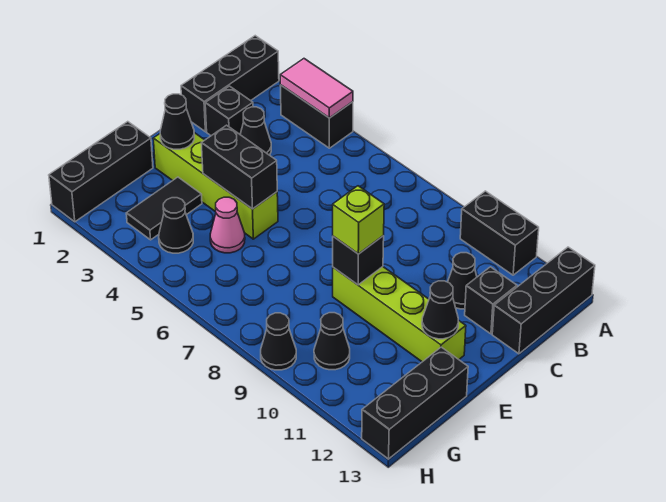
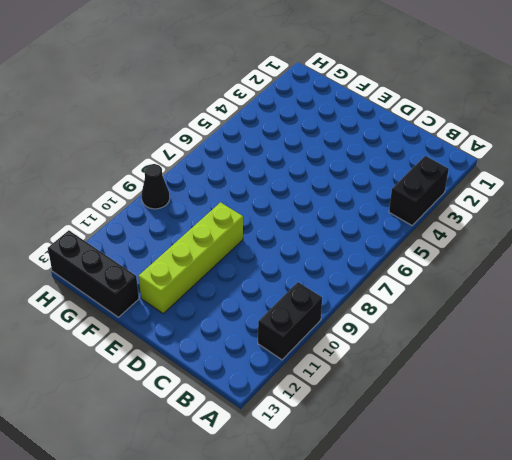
none -> black 1x3 brick [181,36,279,132]
none -> black 1x3 brick [492,247,595,354]
none -> black 1x1 brick [205,86,253,136]

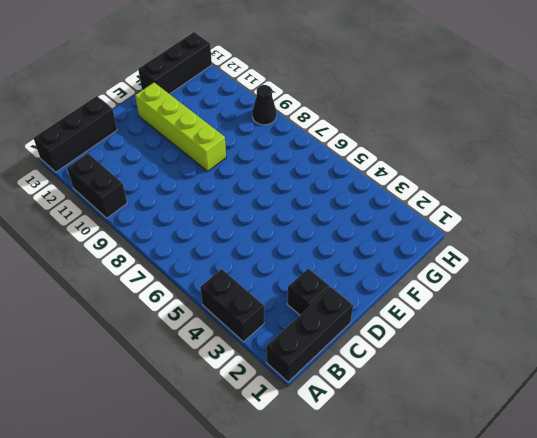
none -> black 1x1 cone [240,107,271,155]
none -> black 1x1 cone [448,253,477,309]
none -> black 1x1 brick [465,267,517,334]

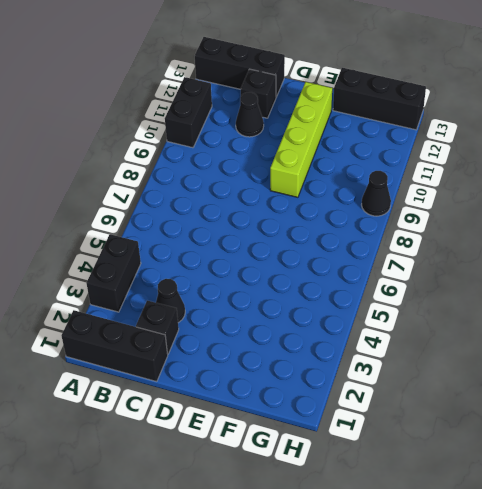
none -> lime 1x4 brick [153,133,278,239]
none -> black 1x3 brick [49,122,153,222]
none -> black 1x2 tile [126,177,202,240]

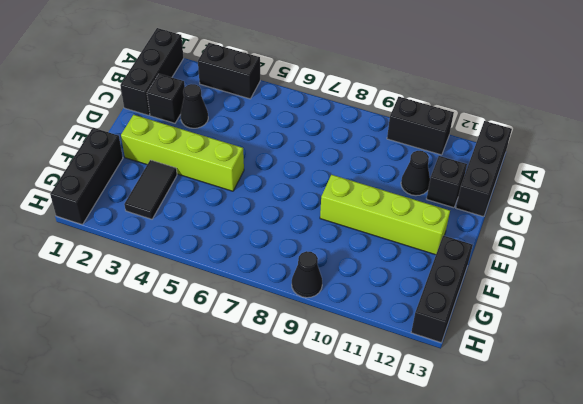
none -> pink 1x1 cone [210,197,245,253]
none -> black 1x1 cone [159,198,193,253]
none -> black 1x1 cone [314,313,350,370]

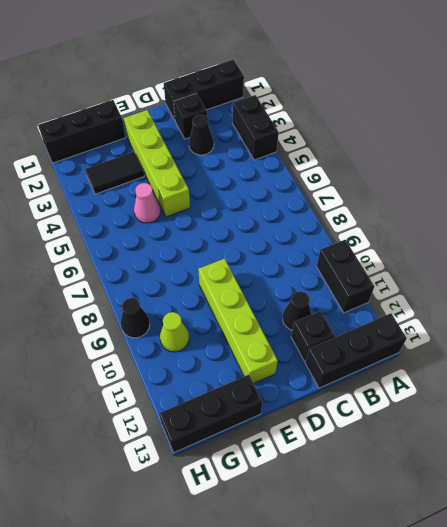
lime 1x1 cone [160,312,189,352] -> black 1x1 cone [314,313,350,370]
none -> black 1x1 cone [159,198,193,253]
none -> pink 1x2 tile [280,59,353,118]
none -> black 1x1 cone [160,94,194,149]

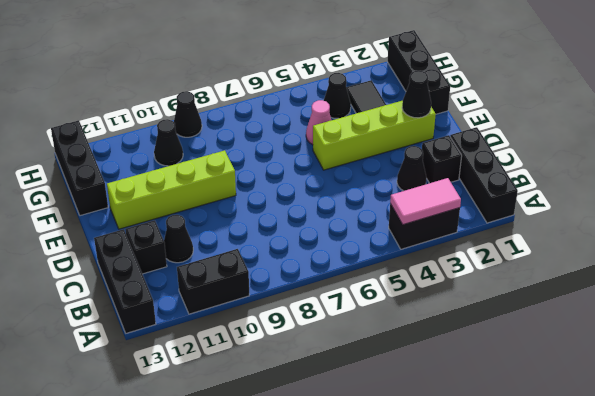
none -> black 1x2 brick [201,125,277,209]
none -> black 1x1 brick [333,236,384,285]
none -> black 1x1 cone [422,281,458,339]

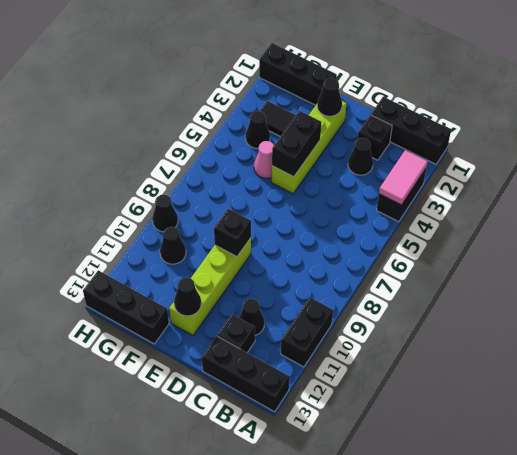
none -> lime 1x1 brick [333,186,384,254]

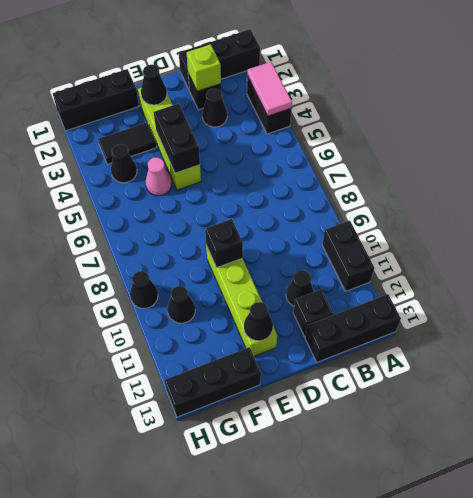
lime 1x1 brick [187,44,221,91] -> lime 1x1 brick moved to [333,186,384,254]

